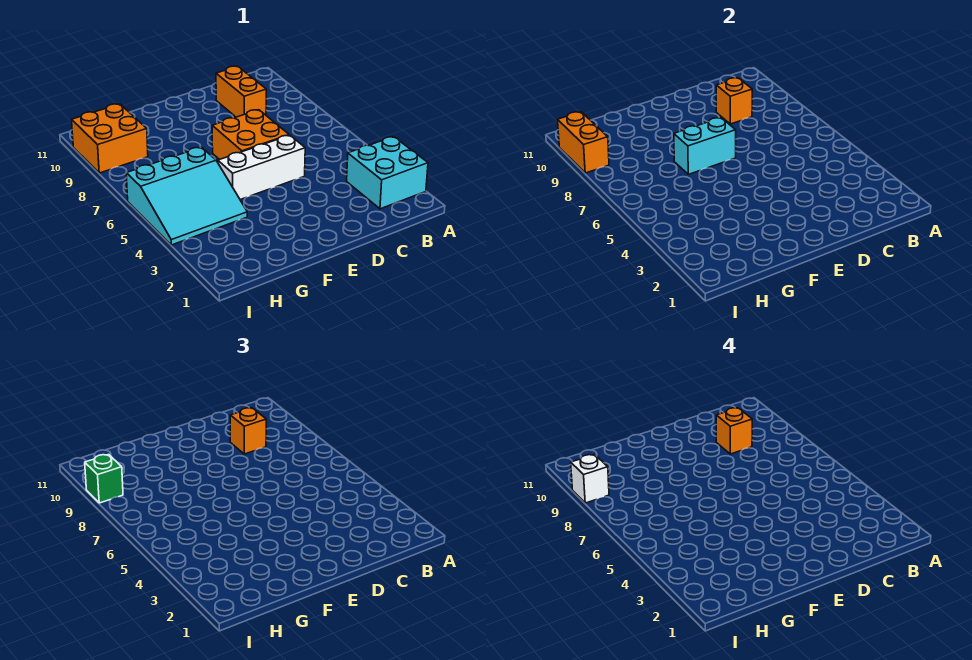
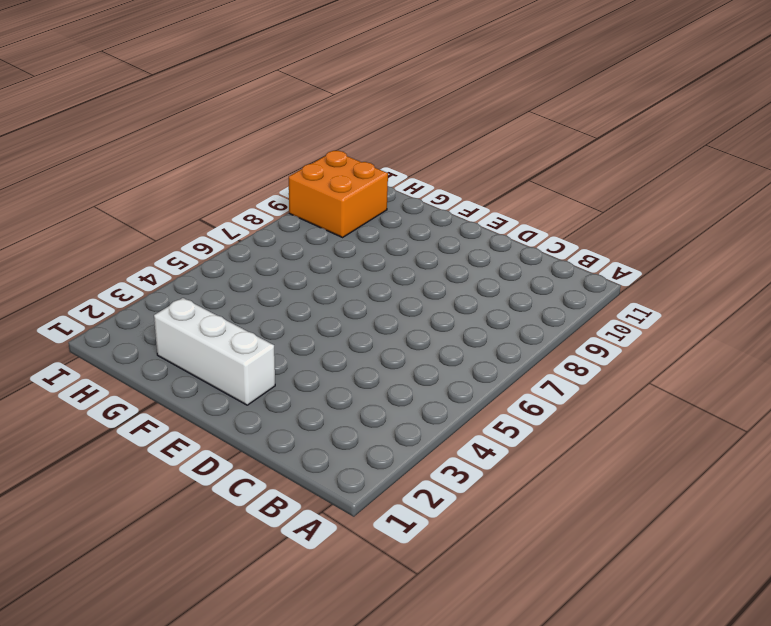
white 1x3 brick [154,298,275,405] -> white 1x3 brick moved to [218,135,305,200]
none -> cyan 2x2 brick [347,137,428,209]
none -> orange 1x2 brick [216,66,266,117]
none -> orange 2x2 brick [212,110,289,160]

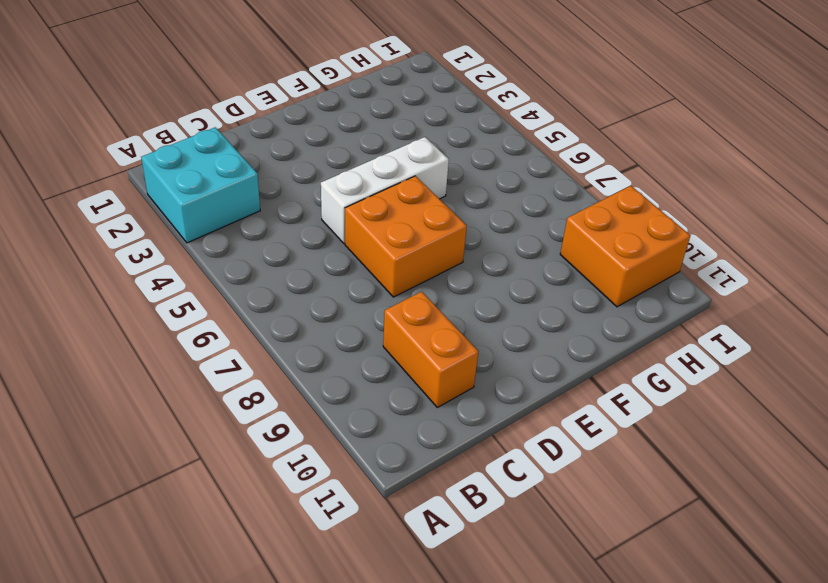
none -> cyan 3x3 slope [126,147,247,245]
none -> orange 1x1 brick [716,78,752,124]
none -> cyan 1x2 brick [674,118,736,174]

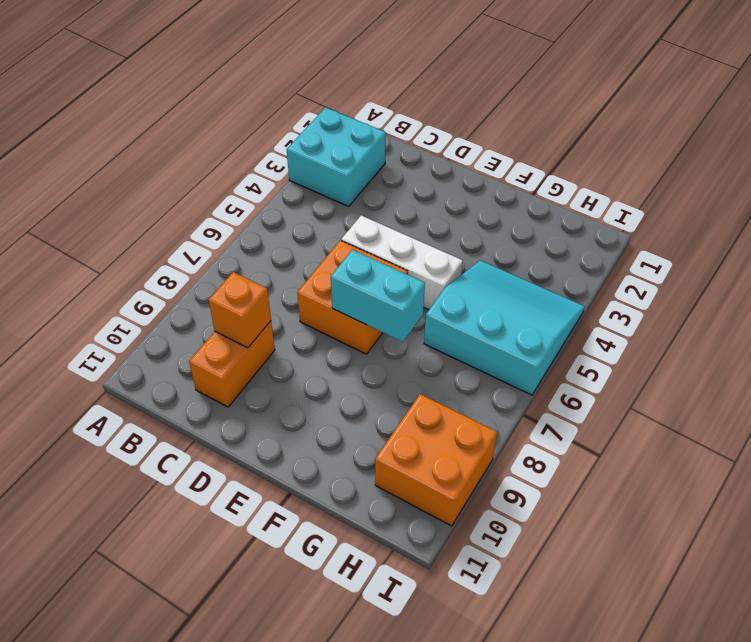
none -> orange 1x2 brick [558,112,609,173]
none -> orange 1x1 brick [230,408,266,454]
none -> green 1x1 brick [85,455,123,503]

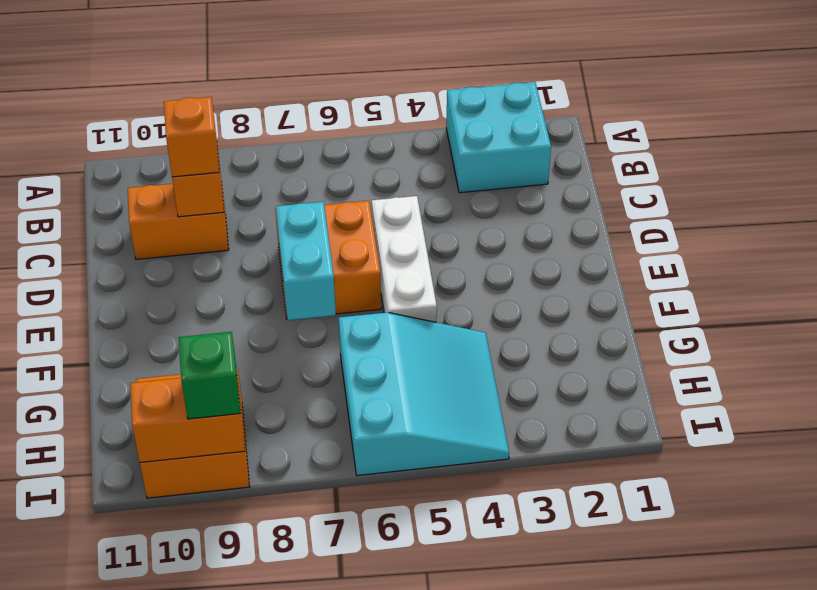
none -> orange 1x1 brick [716,408,752,454]
none -> white 1x1 brick [571,455,609,503]

